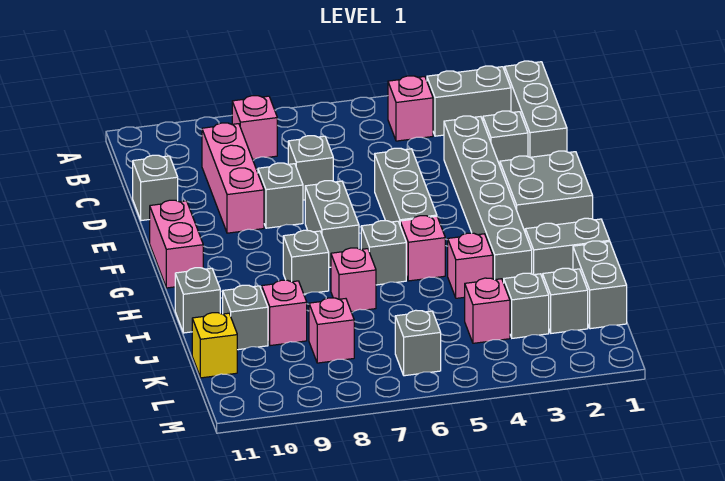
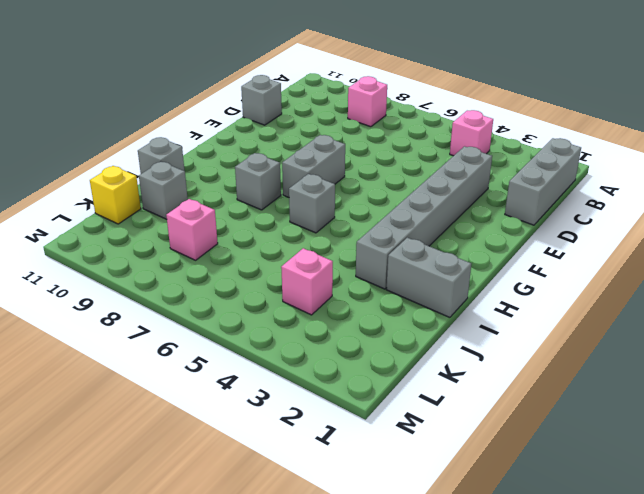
none -> grey 1x2 brick [427,66,511,136]
none -> pink 1x3 brick [202,123,264,233]
none -> grey 1x1 brick [483,111,528,165]
none -> grey 1x1 brick [288,136,333,200]

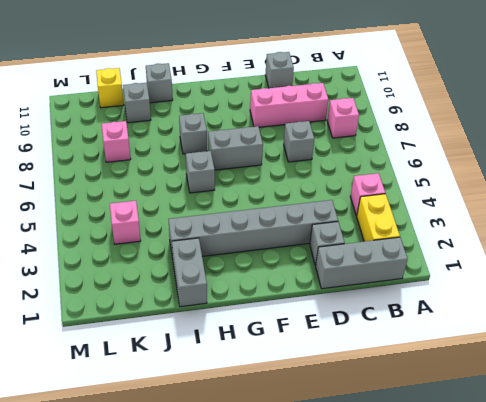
yellow 1x2 brick [357,194,400,241] -> grey 1x2 brick [427,66,511,136]
none -> grey 1x3 brick [375,148,437,224]
none -> grey 1x1 brick [258,163,303,228]
none -> grey 2x2 brick [500,151,593,231]
none -> pink 1x2 brick [150,200,203,288]

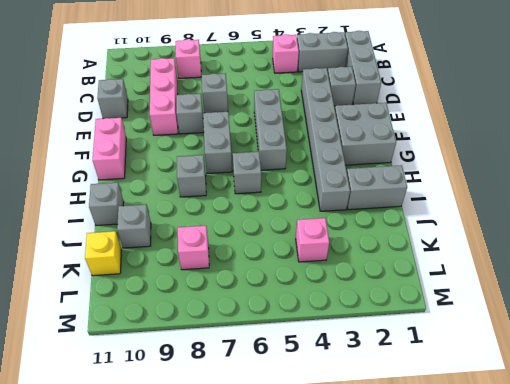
none -> pink 1x1 brick [400,216,445,281]
none -> pink 1x1 brick [448,233,493,298]
none -> pink 1x1 brick [331,248,376,312]
none -> grey 1x2 brick [573,241,627,329]

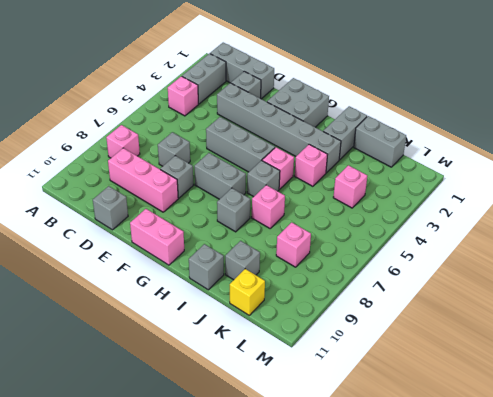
none -> pink 1x1 brick [262,280,307,346]
none -> grey 1x1 brick [543,268,588,333]
none -> grey 1x1 brick [504,273,549,338]
none -> grey 1x1 brick [395,310,441,376]

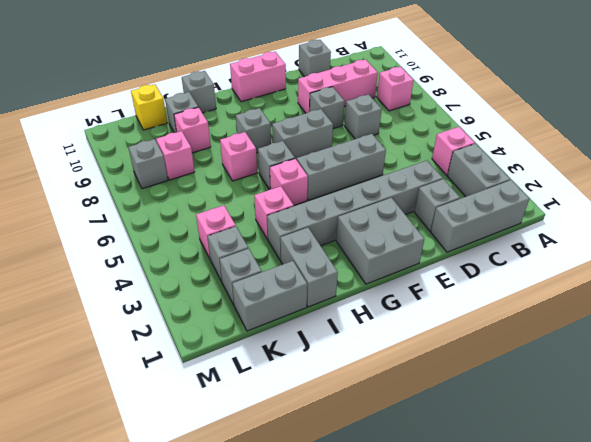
grey 1x1 brick [128,139,168,189] -> grey 1x1 brick moved to [395,310,441,376]

